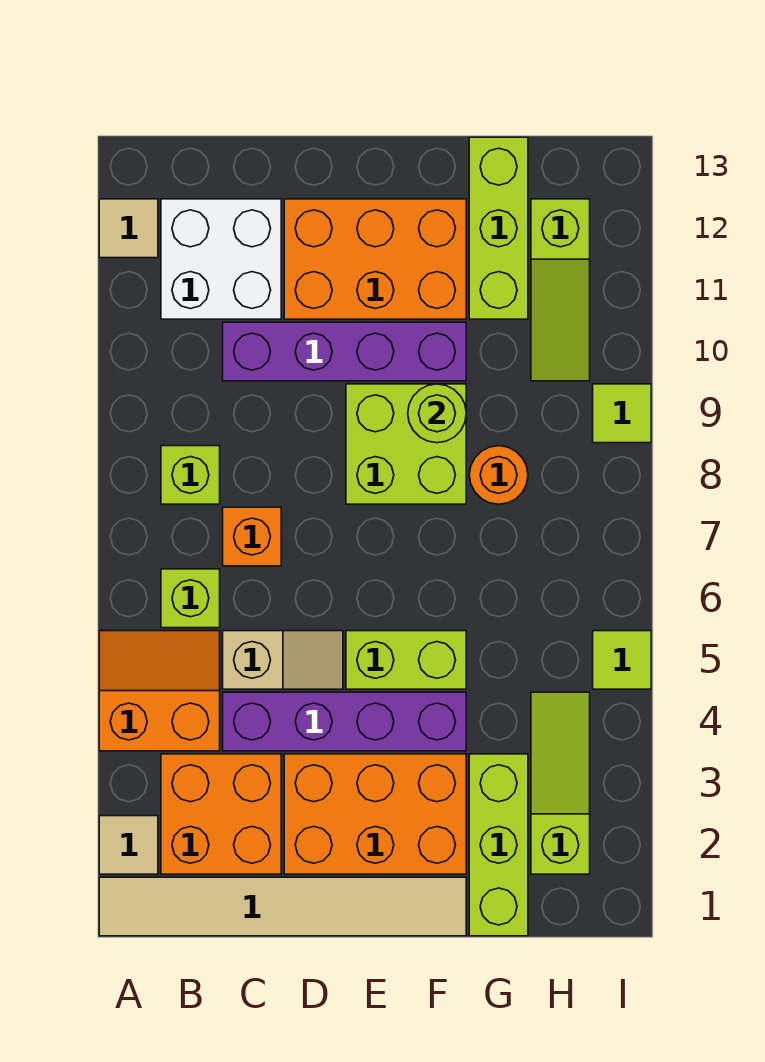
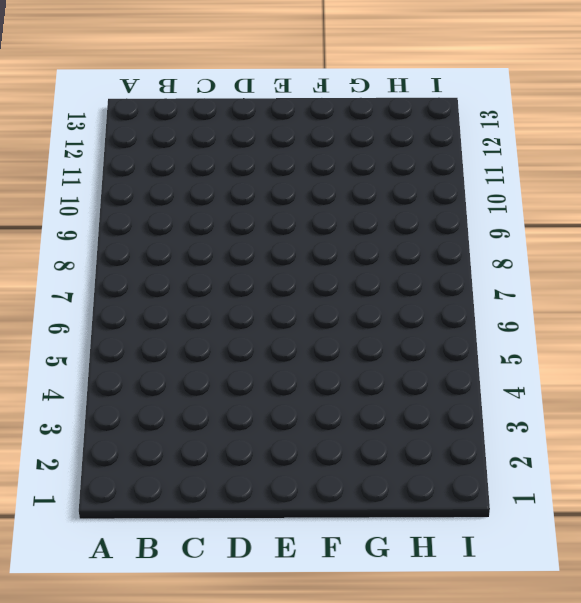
none -> tan 1x6 tile [99,877,466,936]
none -> tan 1x1 tile [99,816,158,874]
none -> orange 2x2 slope [99,631,220,751]

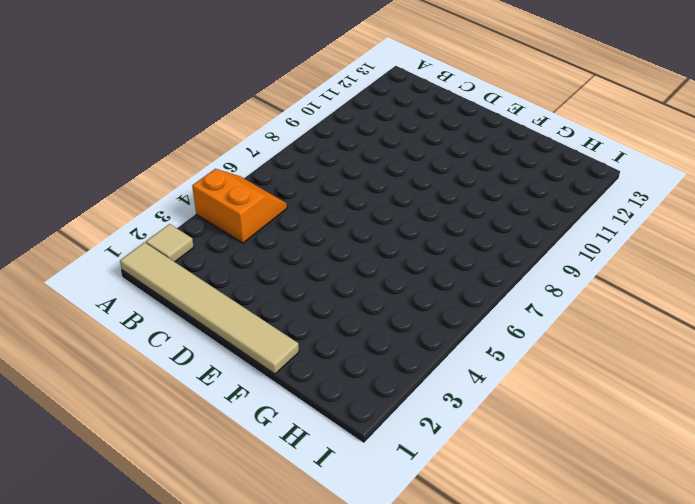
none -> tan 1x1 tile [99,199,158,258]
none -> orange 2x2 brick [161,754,281,874]
none -> lime 1x1 brick [161,569,220,628]

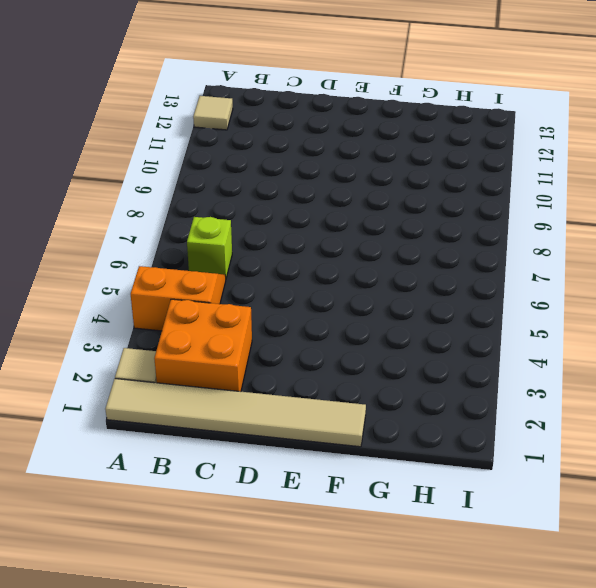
none -> lime 1x1 brick [161,446,220,504]
none -> white 2x2 brick [161,199,281,319]
none -> purple 1x4 brick [223,692,466,751]

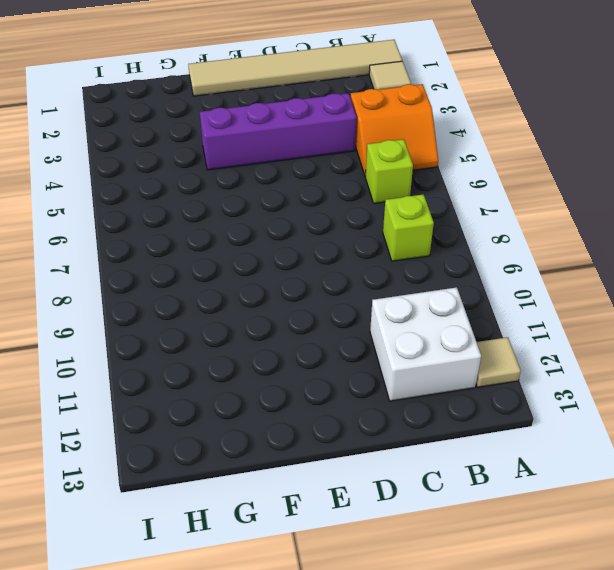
none -> orange 2x2 brick [161,754,281,874]
none -> tan 1x2 slope [223,631,343,689]
none -> orange 1x1 brick [223,507,281,566]

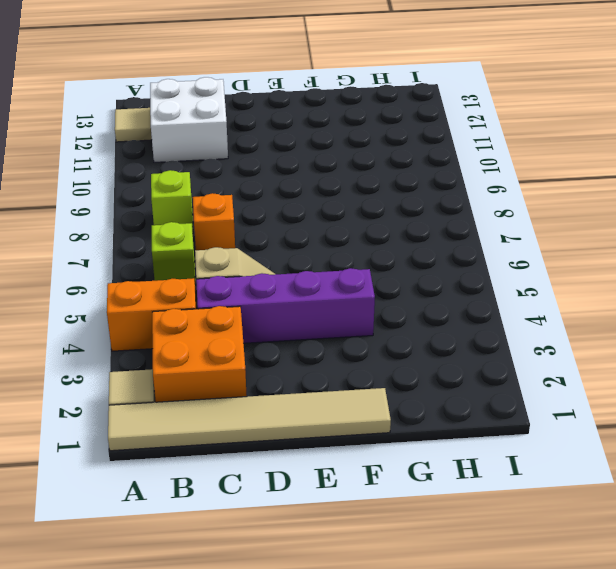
none -> purple 1x4 brick [223,322,466,381]
none -> orange 2x3 brick [284,754,466,874]
none -> orange 2x3 brick [284,199,466,319]

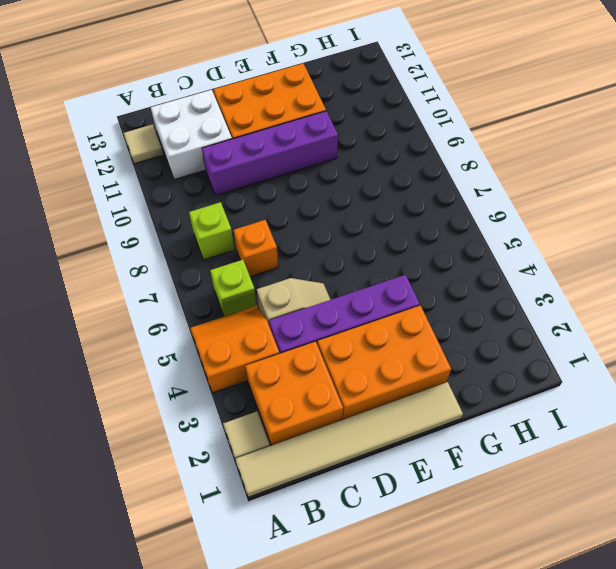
none -> lime 1x2 brick [346,631,466,689]
none -> lime 2x2 brick [346,384,466,504]
none -> lime 1x3 brick [469,754,528,936]

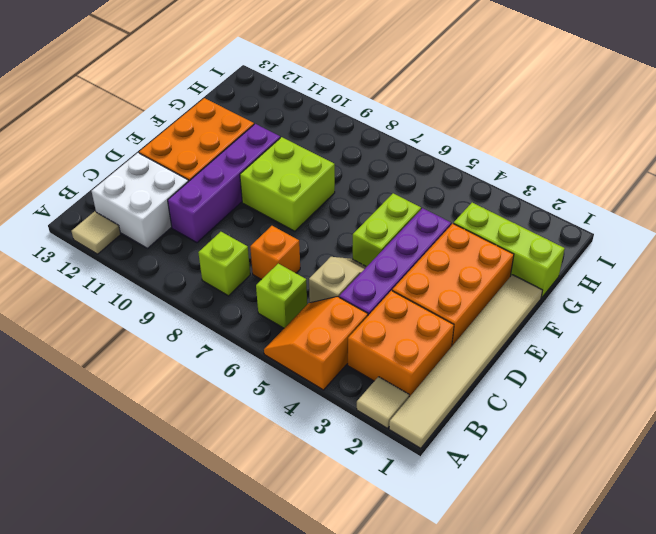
none -> orange 1x1 round brick [469,446,528,504]
none -> lime 1x3 brick [469,137,528,319]
none -> lime 1x3 slope [531,692,590,874]

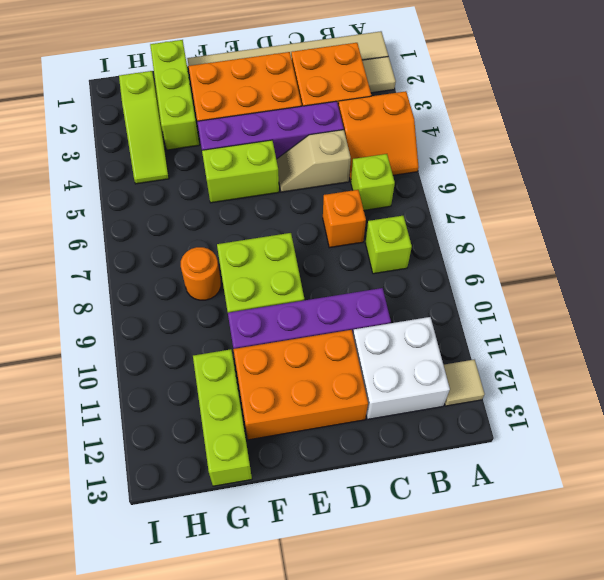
none -> lime 1x3 slope [531,199,590,381]
none -> lime 1x1 tile [593,631,651,689]
none -> lime 1x1 tile [593,384,651,443]

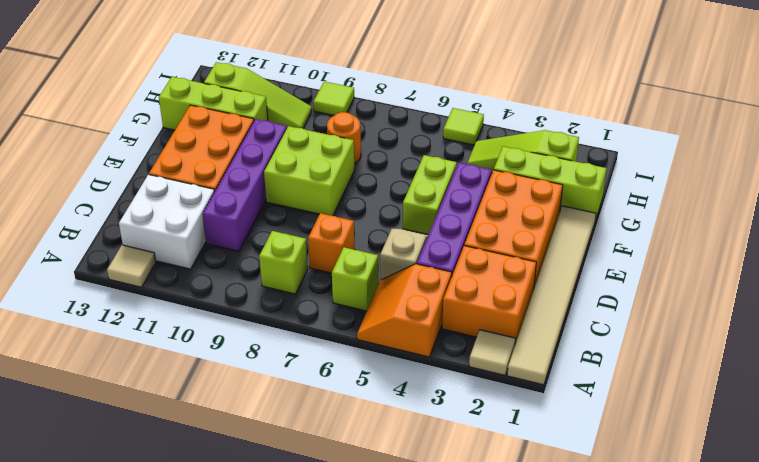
none -> lime 1x1 round brick [408,384,466,443]

